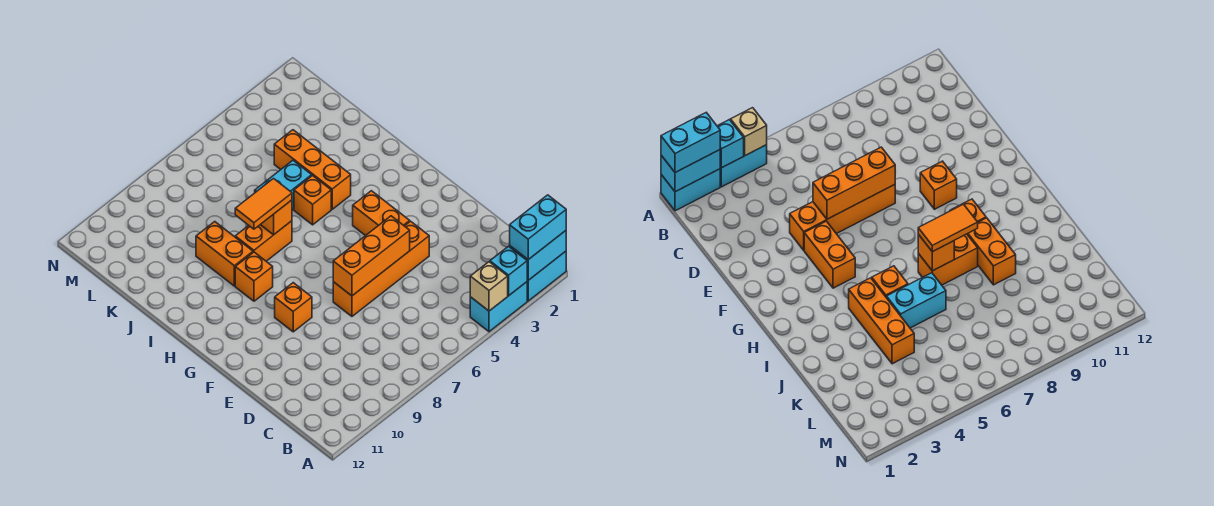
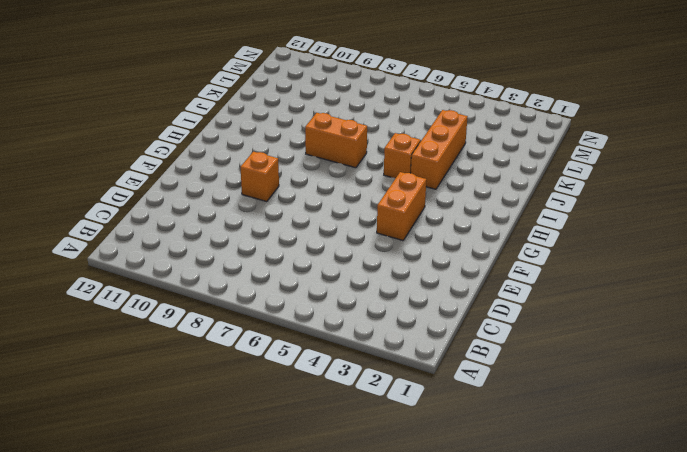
none -> cyan 1x2 brick [527,251,566,301]
none -> cyan 1x2 brick [470,282,527,332]
none -> orange 1x4 brick [333,221,429,316]

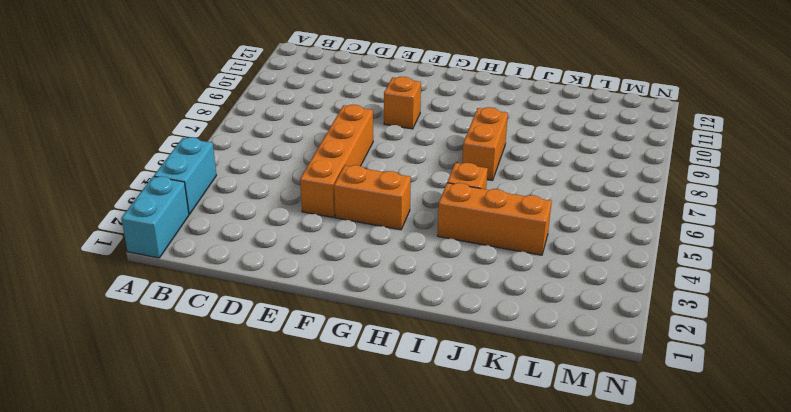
none -> orange 1x1 brick [235,252,273,301]
none -> orange 1x2 brick [196,222,253,286]
none -> cyan 1x2 brick [255,160,312,210]

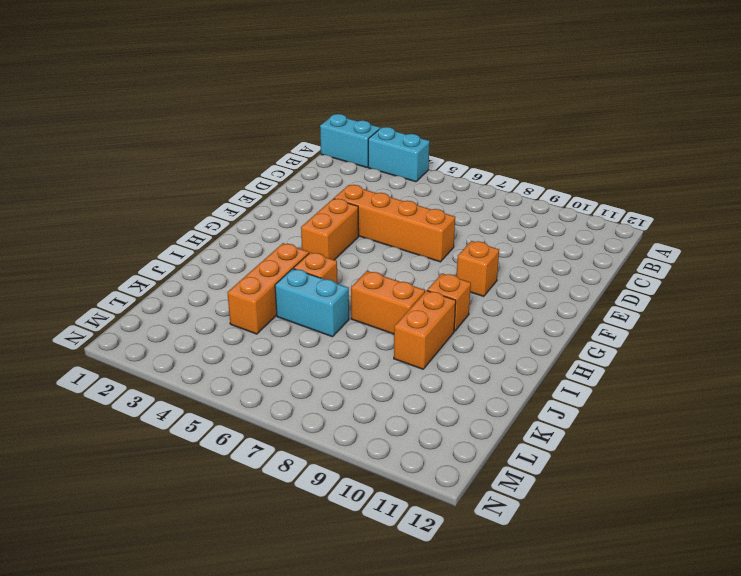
none -> cyan 1x2 brick [510,231,566,280]
none -> cyan 1x1 brick [490,246,527,295]
none -> tan 1x1 brick [470,262,508,311]

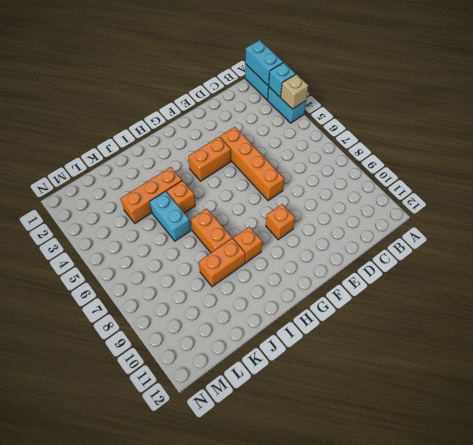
none -> orange 1x3 brick [333,216,410,296]
none -> orange 1x1 brick [260,200,292,235]
none -> cyan 1x2 brick [510,195,566,260]

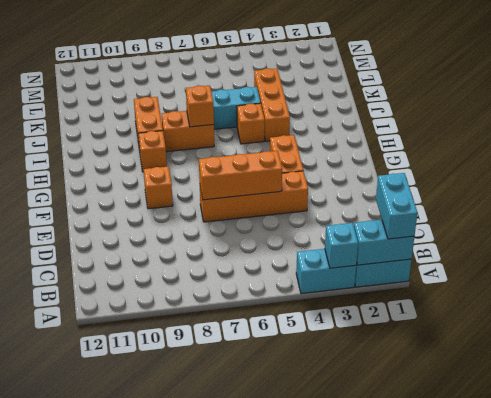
cyan 1x2 brick [376,173,417,239] -> cyan 1x2 brick turned to [510,195,566,260]
none -> tan 1x1 brick [470,262,508,311]
none -> orange 1x2 tile [235,179,292,229]

